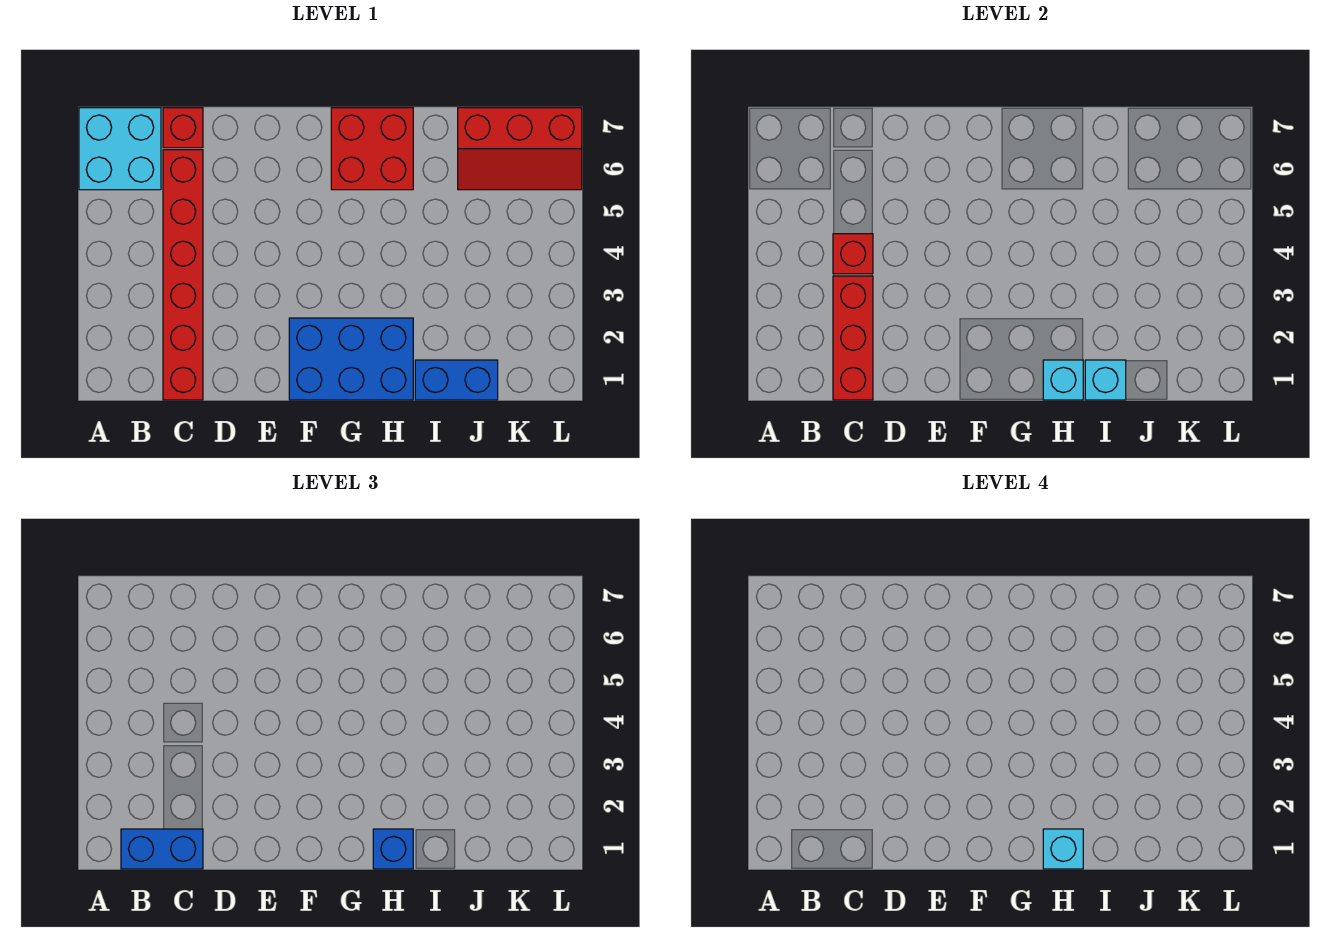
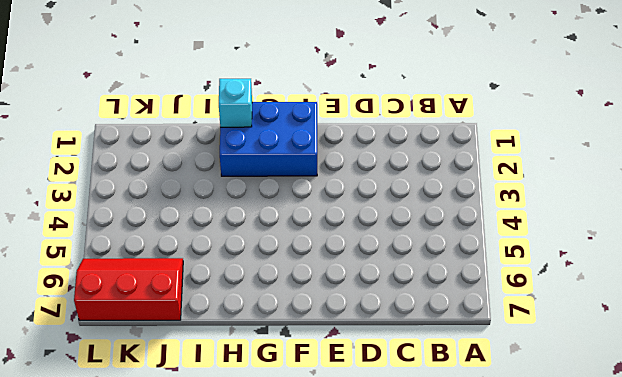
none -> cyan 2x2 brick [79,108,161,190]
none -> red 1x6 brick [163,150,203,400]
none -> red 1x1 brick [163,108,203,148]

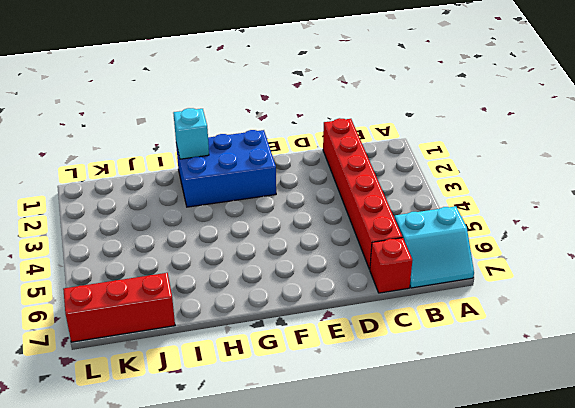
cyan 2x2 slope [395,206,474,288] -> cyan 2x2 brick [79,108,161,190]
none -> red 2x2 brick [331,108,413,190]
none -> blue 1x2 brick [415,360,498,400]
none -> red 1x3 brick [833,276,873,400]

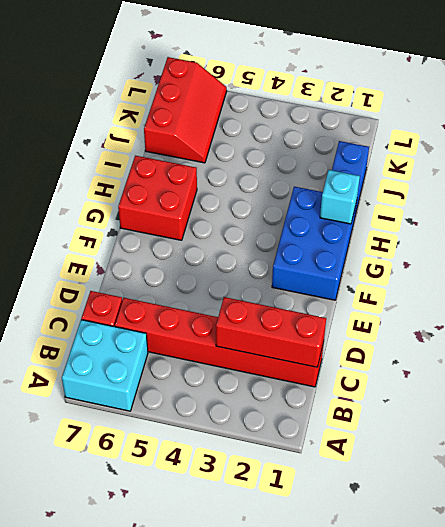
none -> red 1x1 brick [833,234,873,274]
none -> cyan 1x1 brick [1085,360,1126,400]
none -> blue 1x2 brick [121,829,203,869]

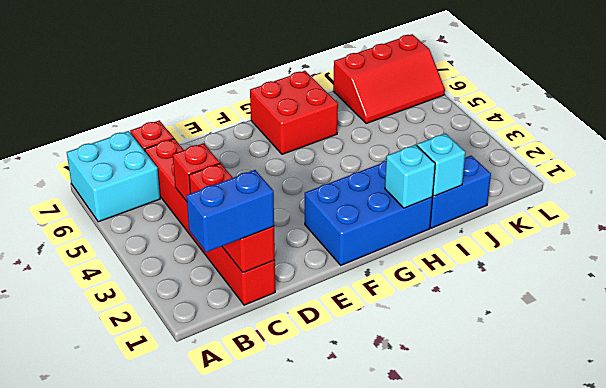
none -> blue 1x1 brick [373,829,413,869]
none -> cyan 1x1 brick [1043,829,1083,869]

